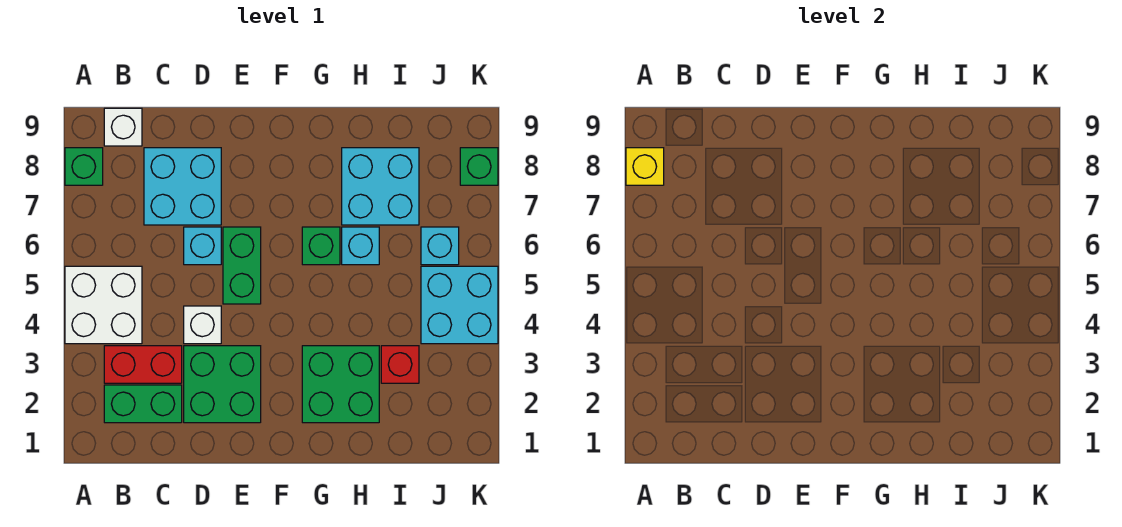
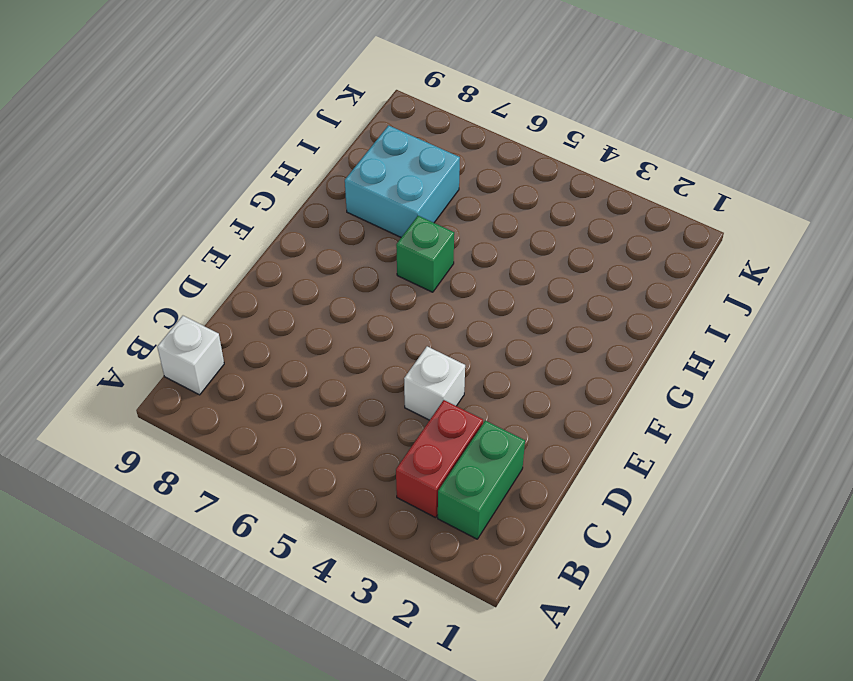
none -> white 2x2 brick [65,266,142,344]
none -> green 1x1 brick [65,148,103,185]
none -> cyan 2x2 brick [144,148,221,225]

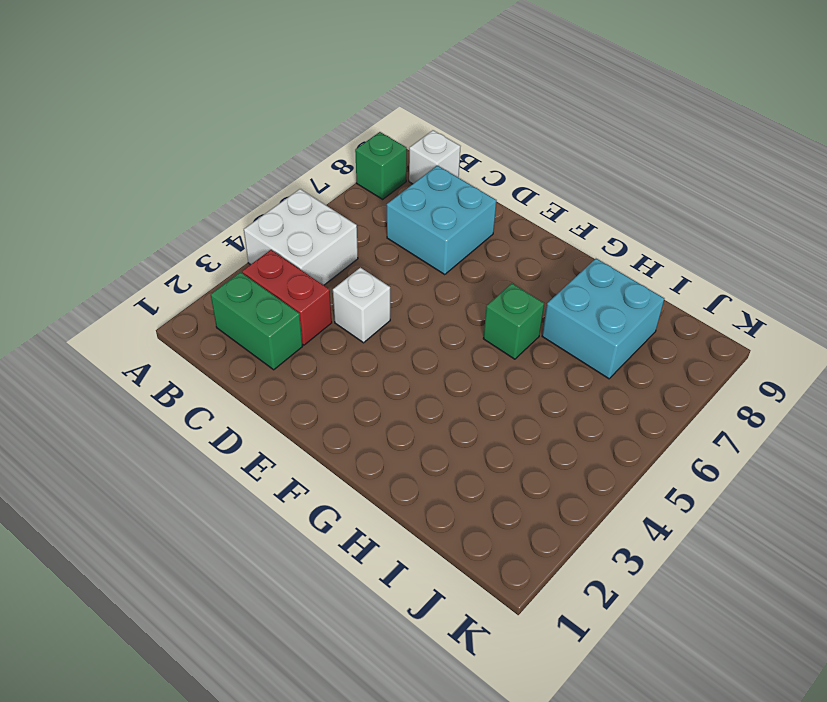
none -> green 2x2 brick [184,346,261,423]
none -> cyan 1x1 brick [184,227,221,265]
none -> green 1x2 brick [223,227,261,304]

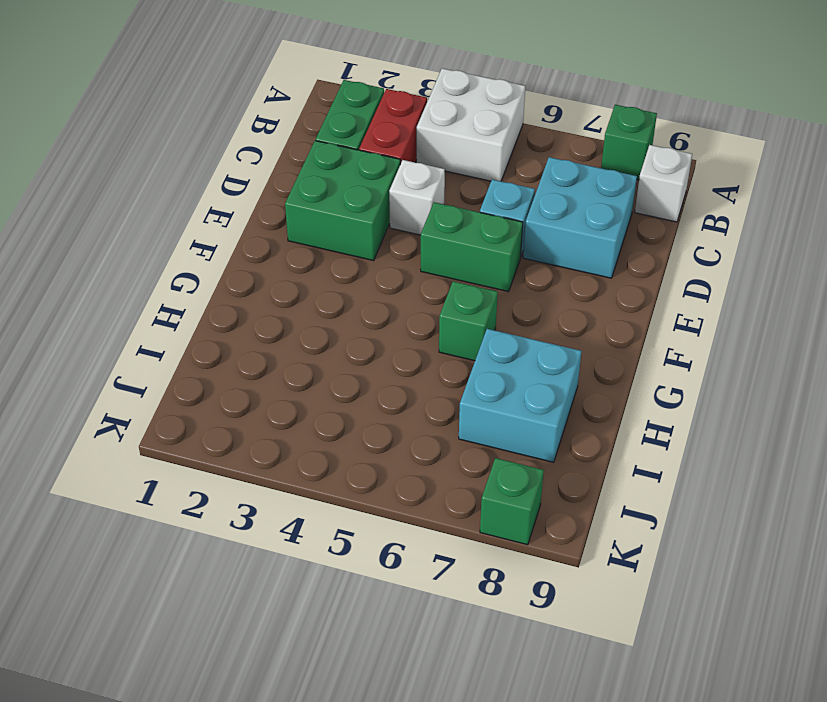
none -> green 2x2 brick [302,346,379,423]
none -> cyan 1x1 brick [342,227,379,265]
none -> red 1x1 brick [381,346,419,383]

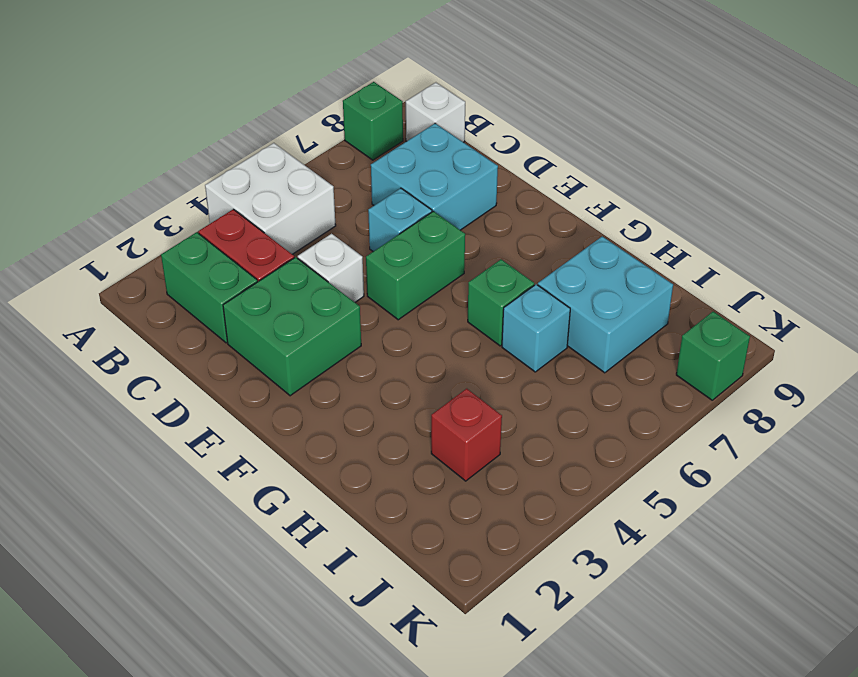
none -> green 2x2 brick [302,346,379,423]
none -> cyan 2x2 brick [421,266,498,344]
none -> cyan 1x1 brick [421,227,459,265]

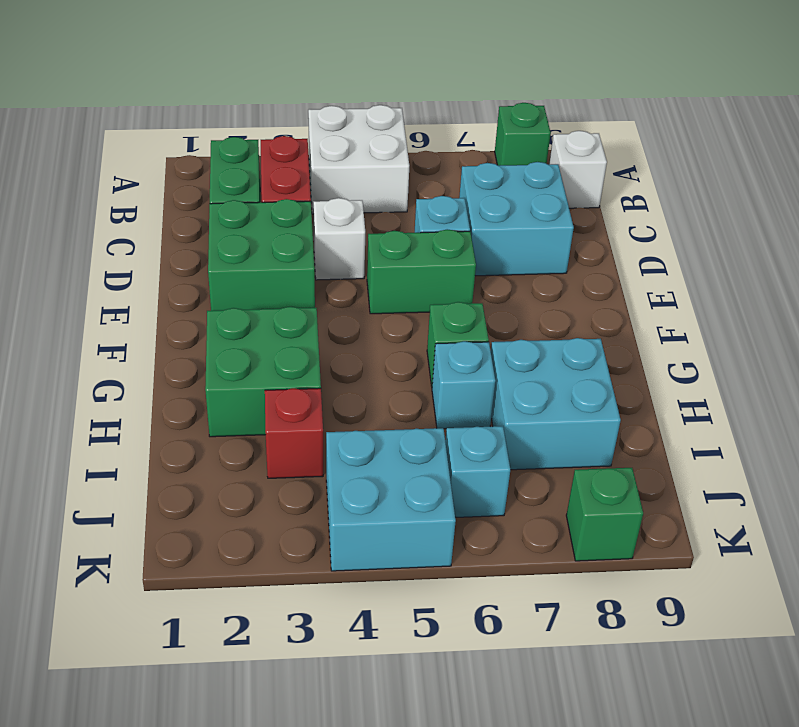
none -> yellow 1x1 brick [626,148,664,185]

